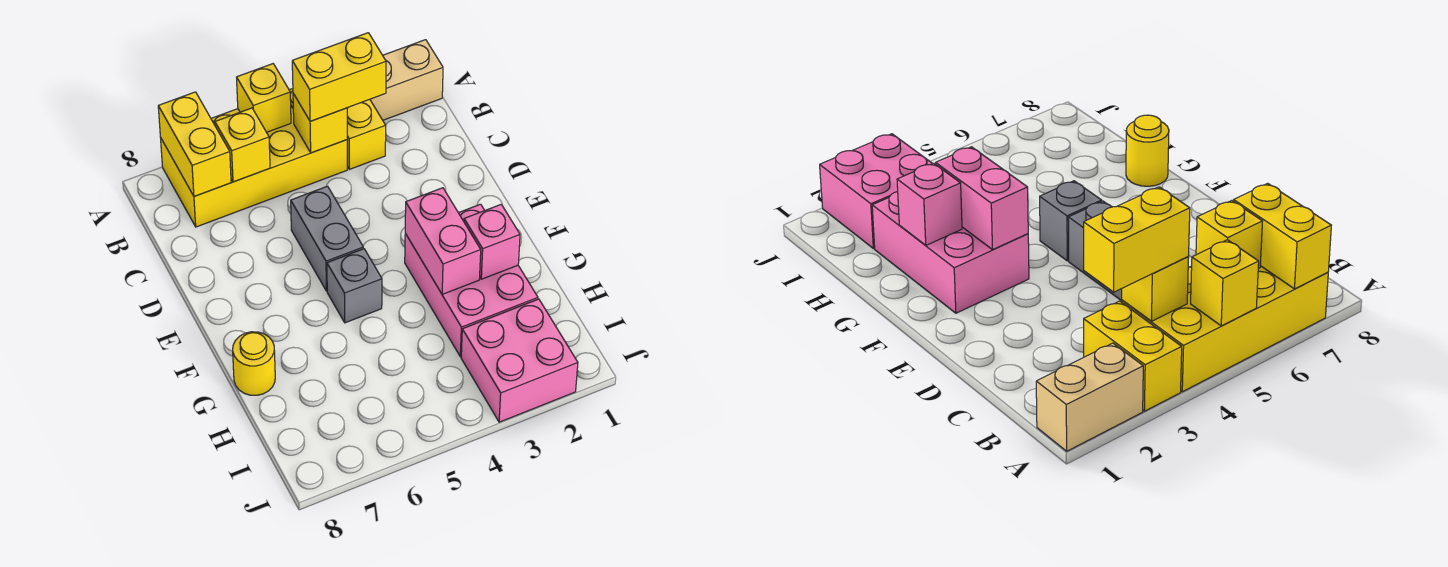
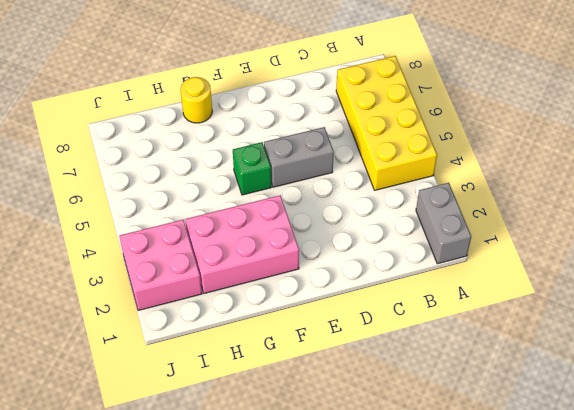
grey 1x2 brick [416,183,471,264] -> tan 1x2 brick [370,40,443,120]
green 1x1 brick [233,142,271,195] -> grey 1x1 brick [327,249,382,323]
none -> yellow 1x2 brick [347,99,386,169]
none -> yellow 1x1 brick [237,64,291,132]
none -> yellow 1x2 brick [158,92,231,196]

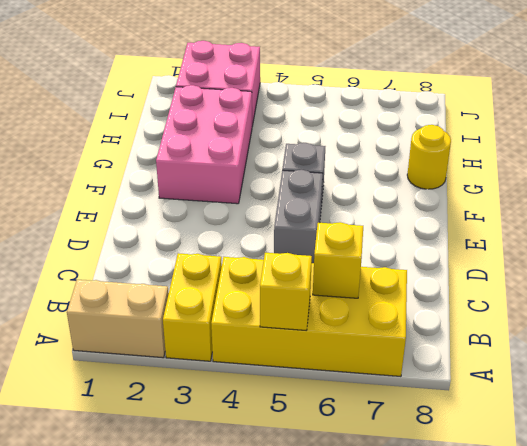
none -> yellow 1x2 brick [158,92,231,196]
none -> yellow 1x1 brick [293,94,347,153]
none -> pink 1x2 brick [405,188,481,294]

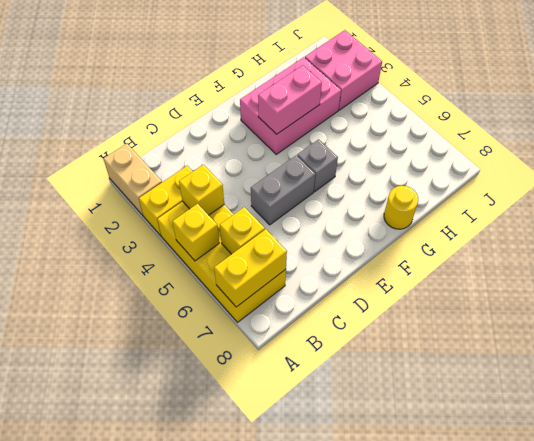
none -> pink 1x1 brick [464,205,520,279]
none -> yellow 1x2 brick [292,33,386,121]

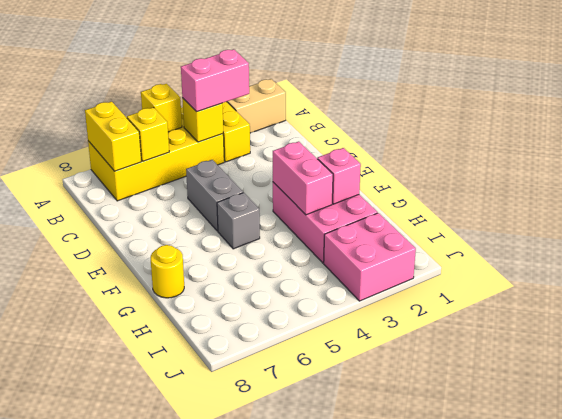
pink 1x2 brick [181,49,249,112] -> yellow 1x2 brick [292,33,386,121]

